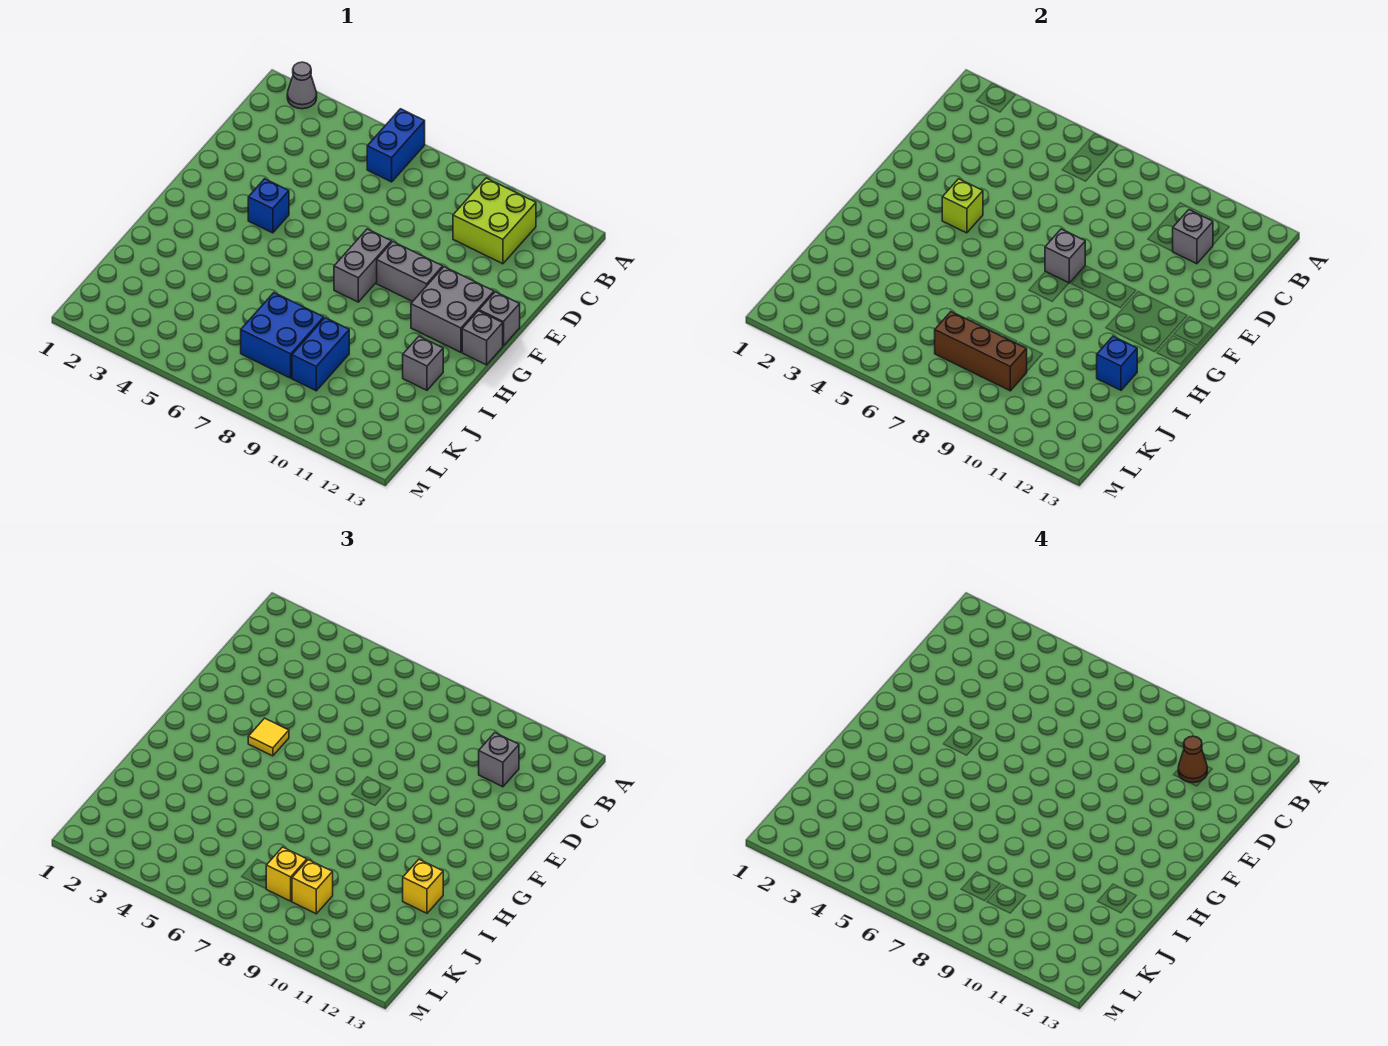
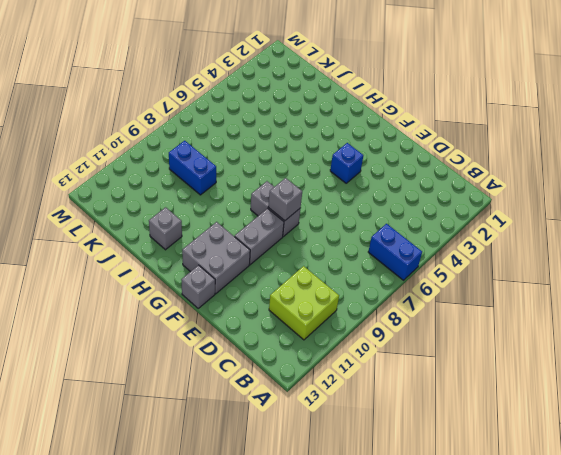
none -> grey 1x1 cone [287,62,317,109]
none -> grey 1x1 brick [462,311,503,365]
none -> blue 2x2 brick [241,293,324,378]

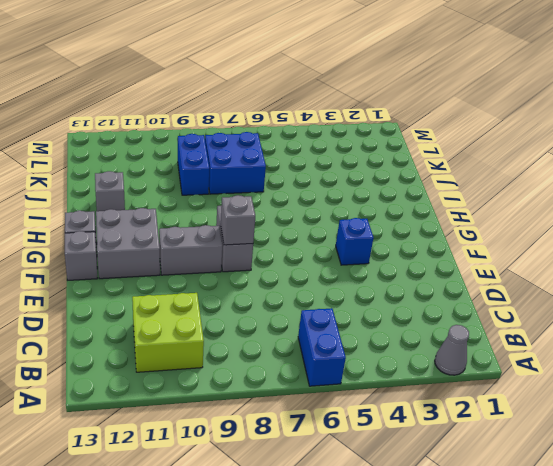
none -> grey 1x1 brick [1172,210,1213,264]
none -> lime 1x1 brick [942,179,983,233]
none -> blue 1x1 brick [1097,336,1137,390]

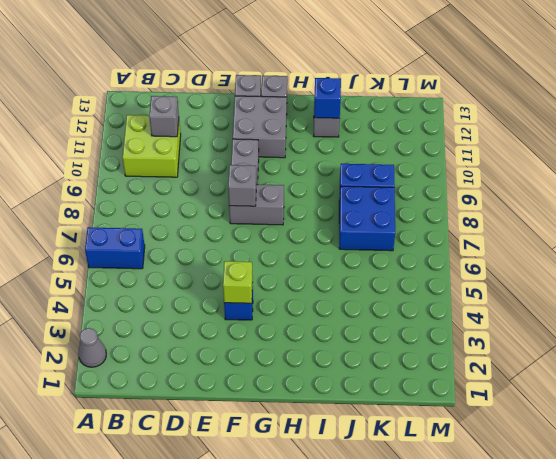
none -> brown 1x3 brick [935,312,1027,391]
none -> grey 1x1 brick [479,733,519,787]
none -> yellow 1x1 tile [248,718,289,756]

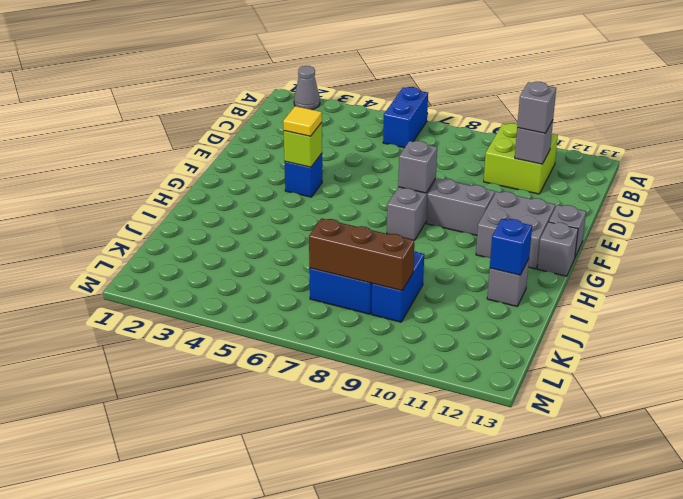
none -> yellow 1x1 brick [403,859,443,913]
none -> yellow 1x1 brick [266,847,307,901]
none -> yellow 1x1 brick [292,860,333,914]

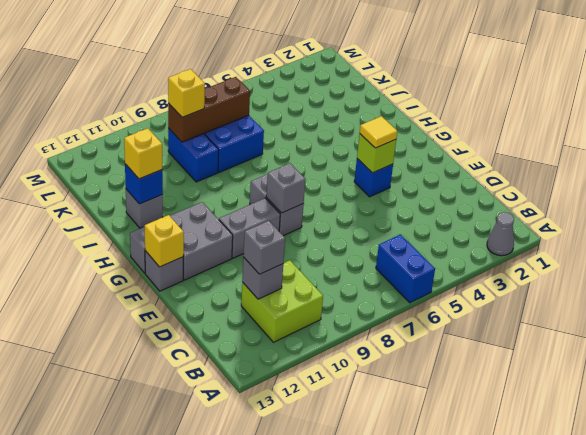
yellow 1x1 brick [145,215,184,267] -> yellow 1x1 brick moved to [266,847,307,901]
none -> brown 1x1 cone [1178,736,1207,783]

